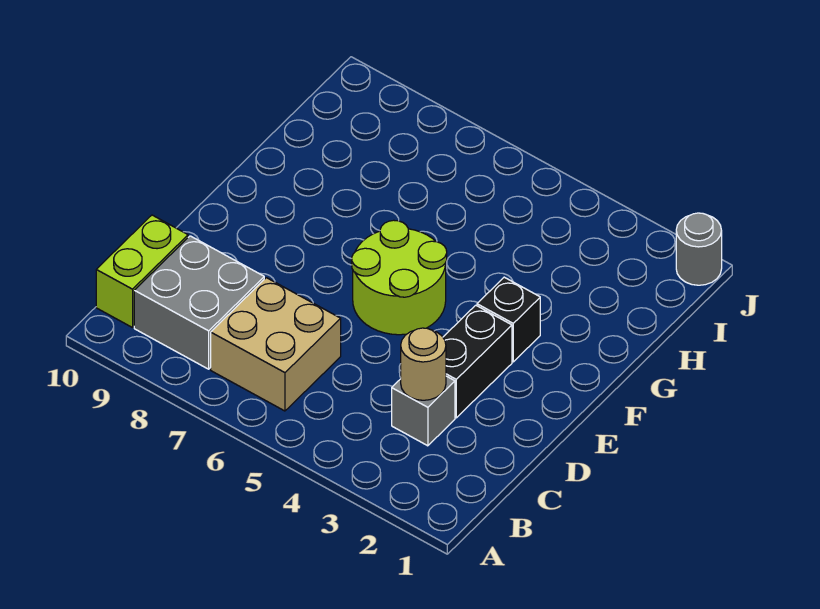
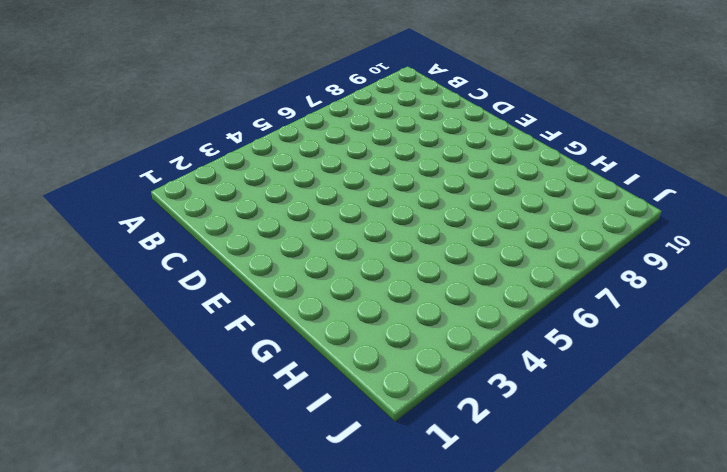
none -> tan 2x2 brick [211,278,341,411]
none -> grey 2x2 brick [134,236,264,369]

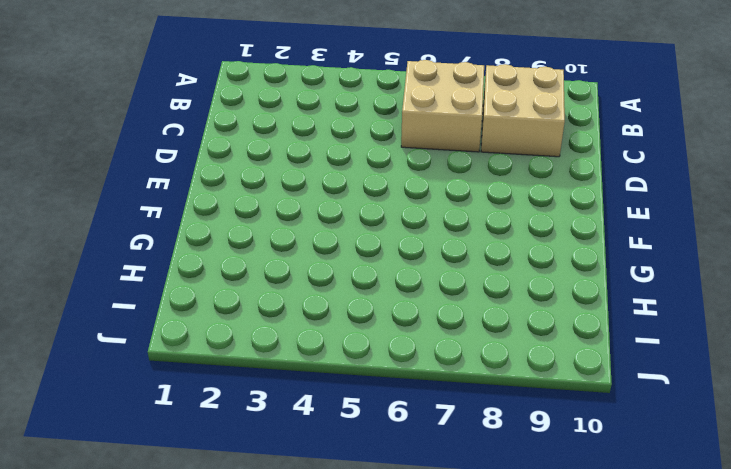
tan 2x2 brick [481,64,565,157] -> grey 2x2 brick [134,236,264,369]
none -> lime 1x2 brick [96,215,188,328]
none -> grey 1x1 brick [392,376,455,446]

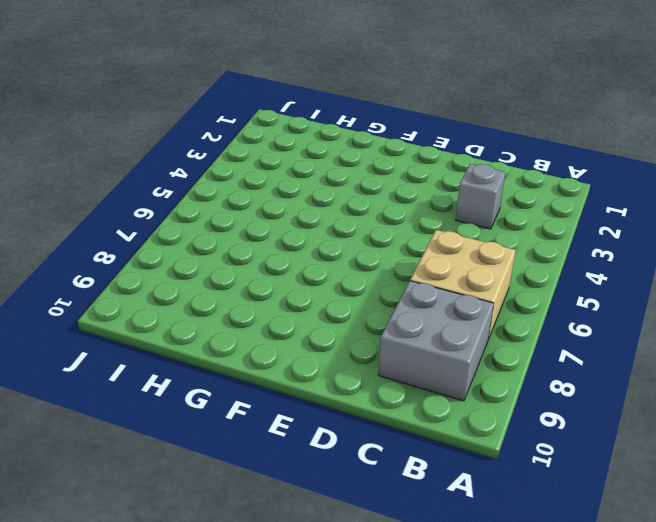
none -> lime 1x2 brick [96,215,188,328]
none -> black 1x2 brick [443,305,512,418]

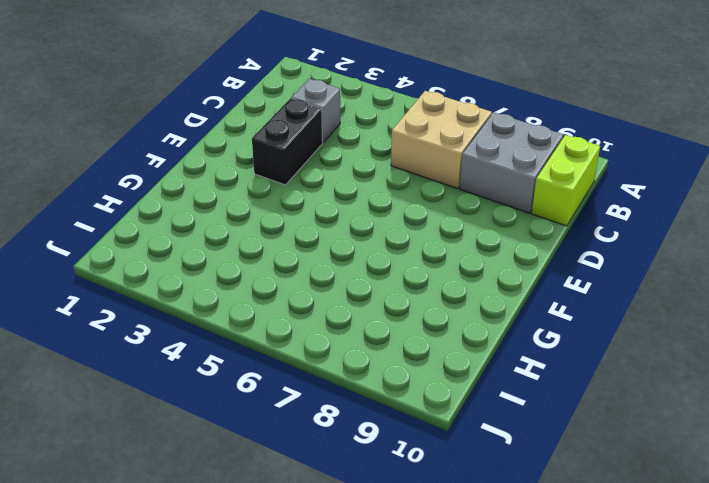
none -> lime 2x2 round brick [352,220,447,335]
none -> black 1x1 brick [477,277,540,362]

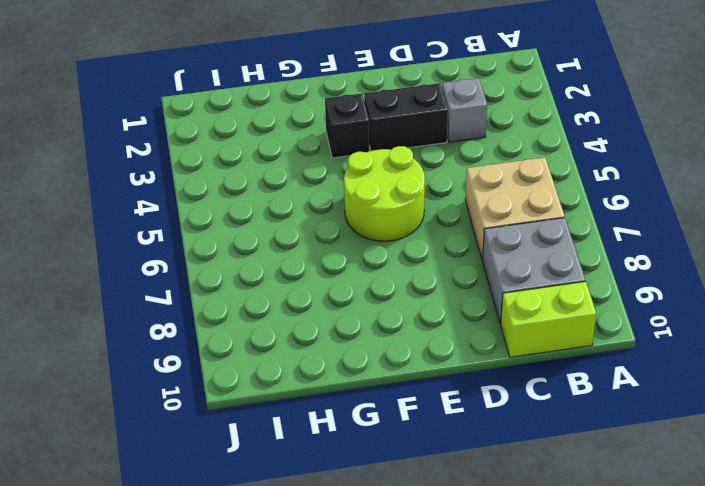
none -> grey 1x1 round brick [676,213,722,285]
none -> tan 1x1 round brick [401,328,446,400]

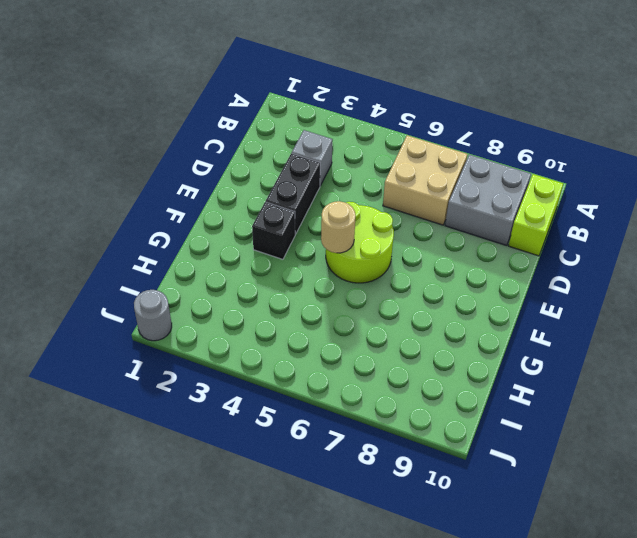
tan 1x1 round brick [321,201,356,253] -> tan 1x1 round brick moved to [401,328,446,400]

